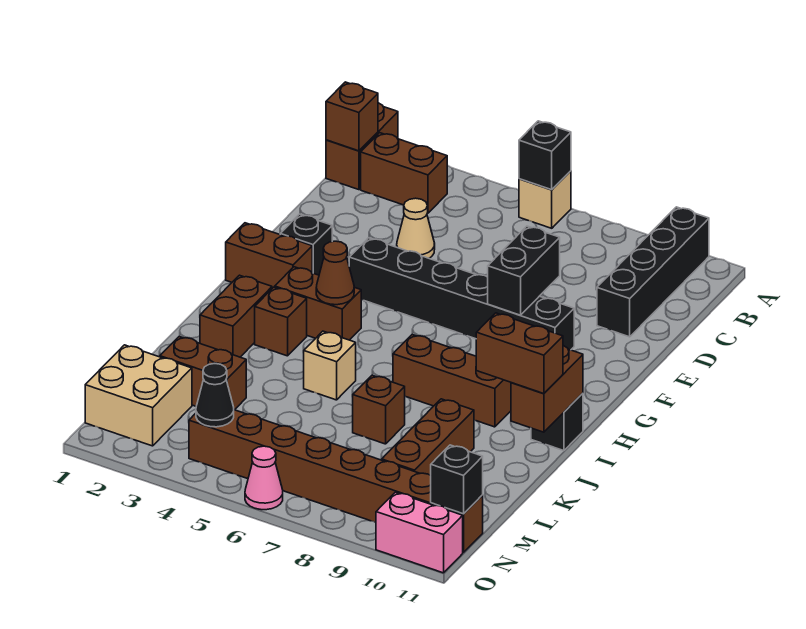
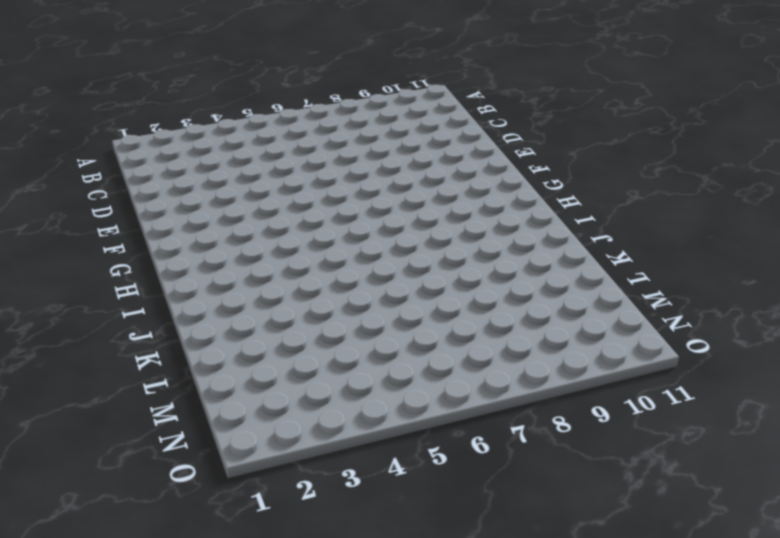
none -> brown 1x2 brick [326,103,398,190]
none -> tan 1x1 brick [519,171,571,228]
none -> black 1x4 brick [597,207,709,337]

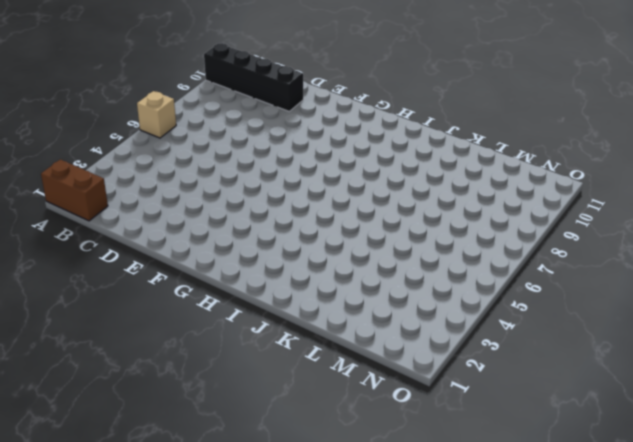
none -> brown 1x2 brick [361,133,447,213]
none -> tan 1x1 cone [397,198,435,258]
none -> black 1x1 brick [280,214,332,275]

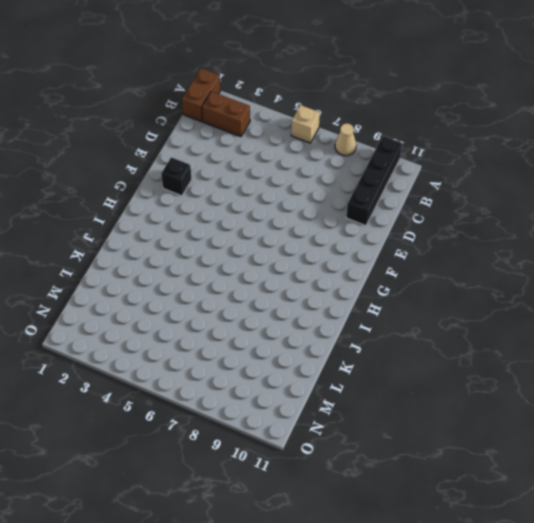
tan 1x1 cone [335,123,356,156] -> tan 1x1 cone moved to [397,198,435,258]
none -> black 1x6 brick [349,238,574,350]
none -> brown 1x2 brick [226,223,312,288]
none -> brown 1x2 brick [275,267,361,340]

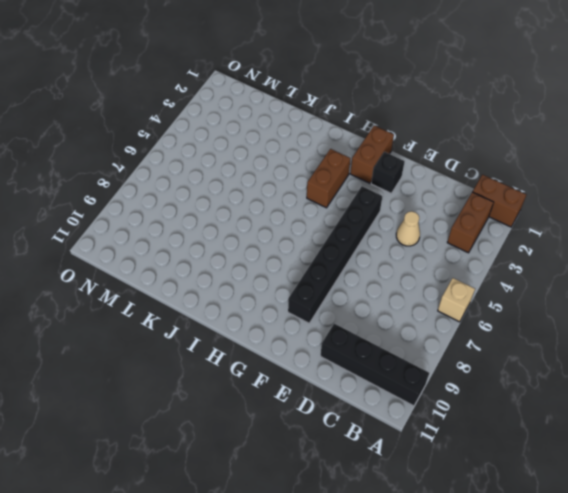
none -> brown 1x2 brick [200,275,272,357]
none -> brown 1x1 brick [255,287,307,356]
none -> brown 1x3 brick [393,335,511,427]

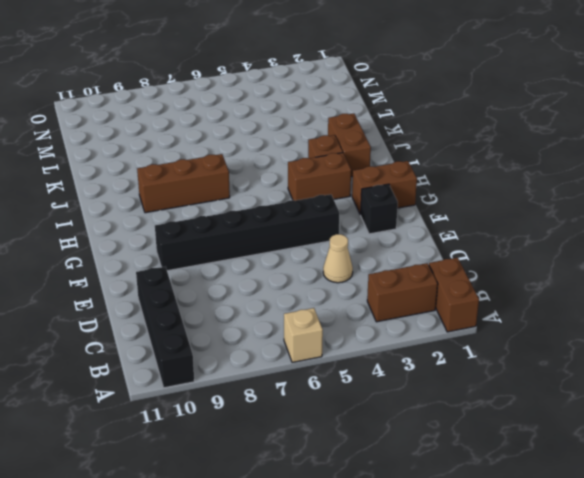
none -> black 1x1 brick [531,393,583,451]
none -> tan 1x1 brick [304,331,356,400]
none -> brown 1x1 brick [353,375,405,444]

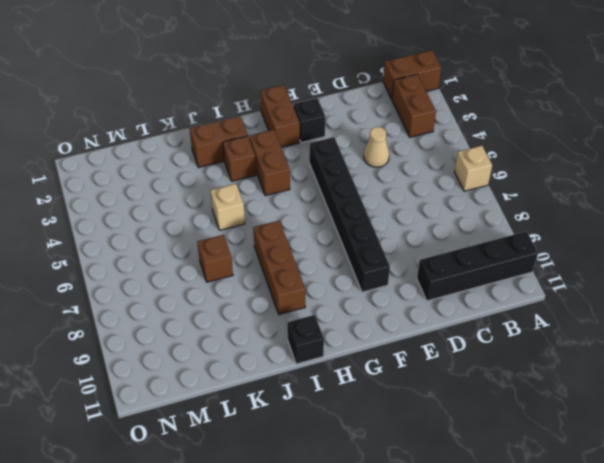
none -> brown 1x3 brick [382,399,474,476]
none -> brown 1x2 brick [160,336,246,410]
none -> tan 2x2 brick [85,345,192,446]

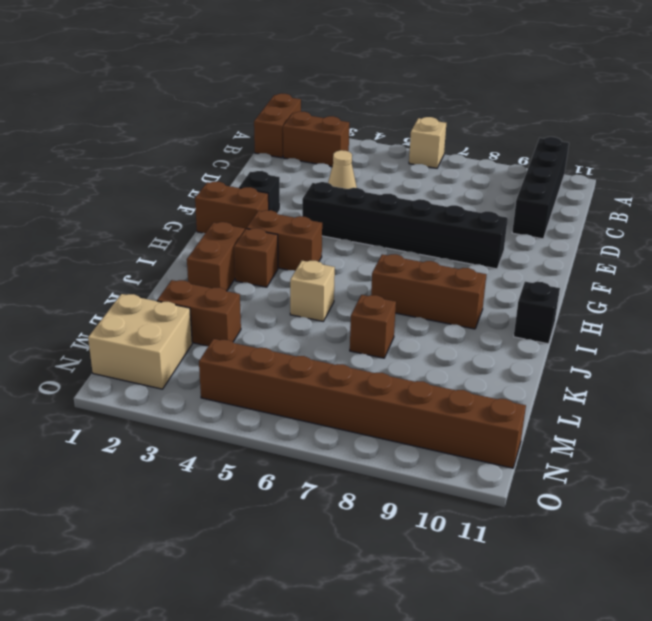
none -> brown 1x3 brick [382,399,474,476]
none -> pink 1x1 cone [245,446,283,510]
none -> pink 1x2 brick [376,492,463,573]

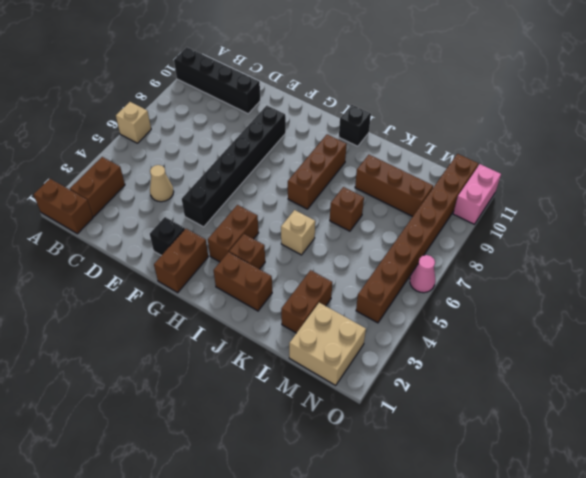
none -> black 1x1 brick [519,121,571,190]
none -> brown 1x1 brick [326,82,378,151]
none -> black 1x2 brick [488,226,560,315]

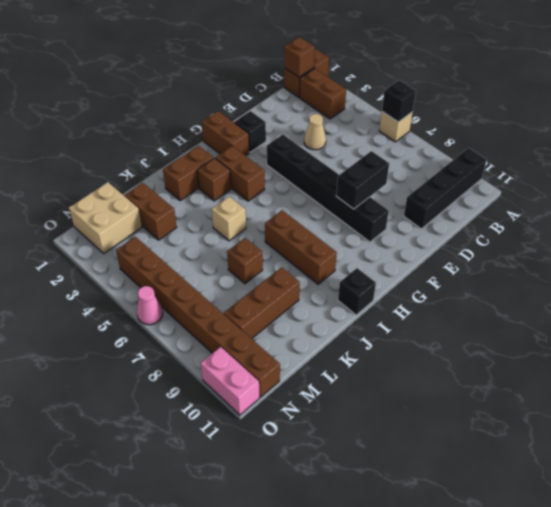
none -> brown 1x1 cone [316,241,354,305]
none -> brown 1x2 brick [511,346,583,432]
none -> black 1x1 cone [196,364,234,427]

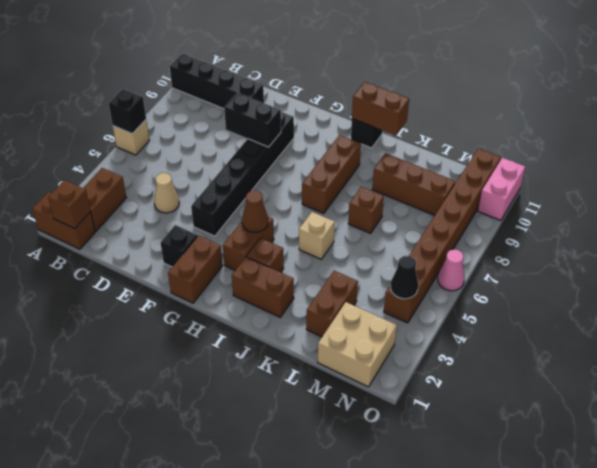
none -> black 1x1 brick [431,445,483,514]
none -> brown 1x2 brick [476,313,563,394]

